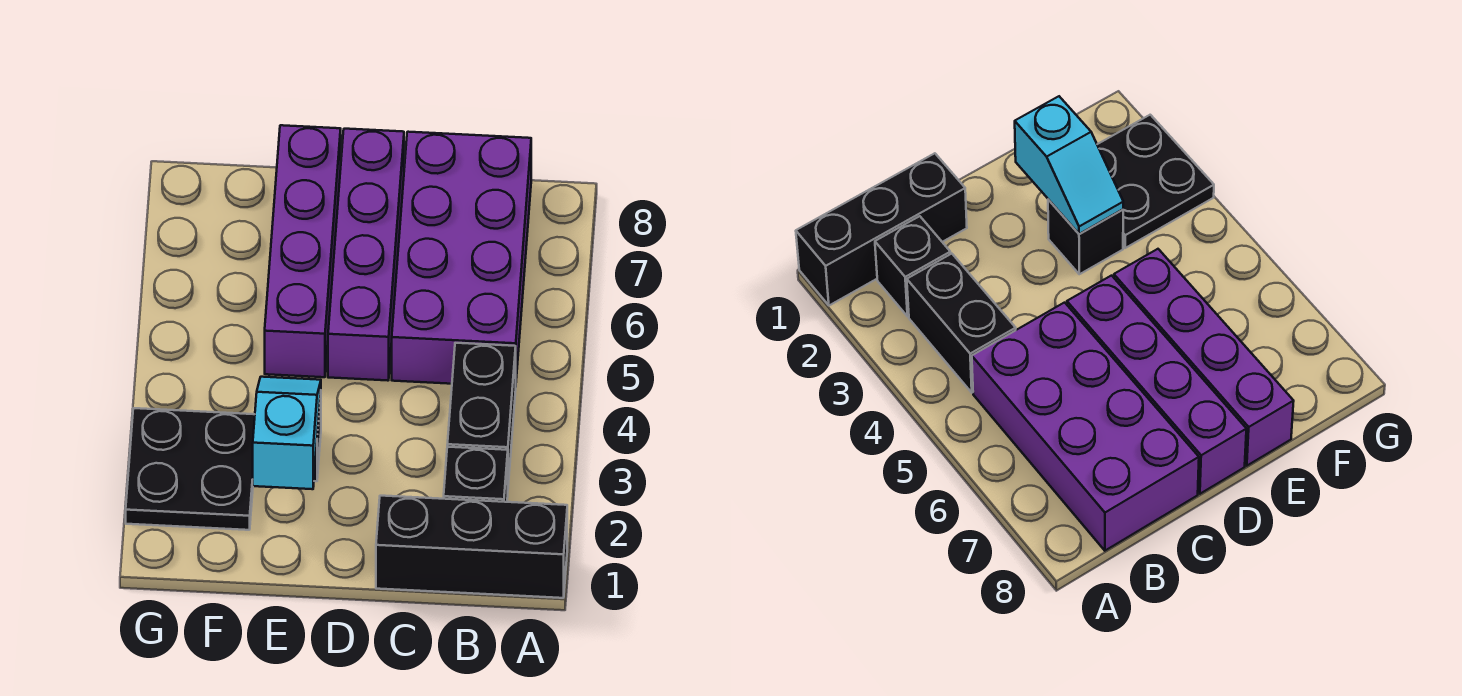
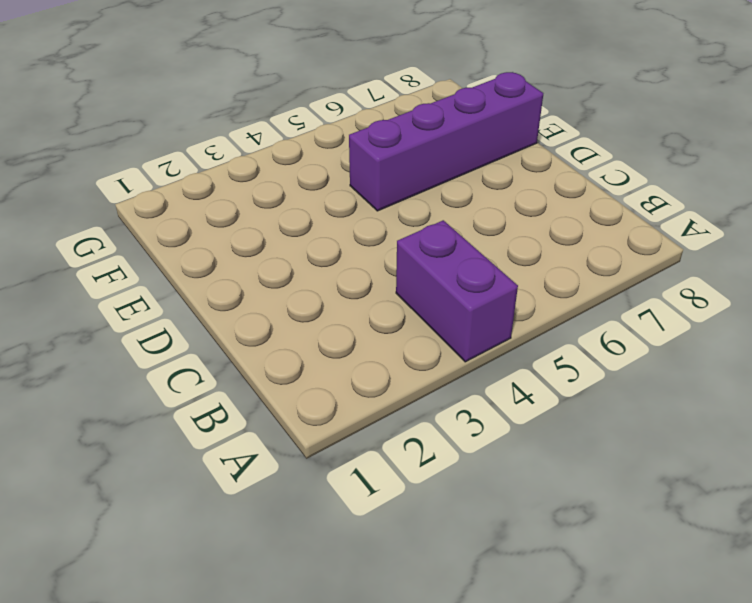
purple 1x2 brick [396,220,518,362] -> black 1x2 brick [447,343,516,484]
none -> black 1x3 brick [376,496,567,598]
none -> black 1x1 brick [444,447,508,502]

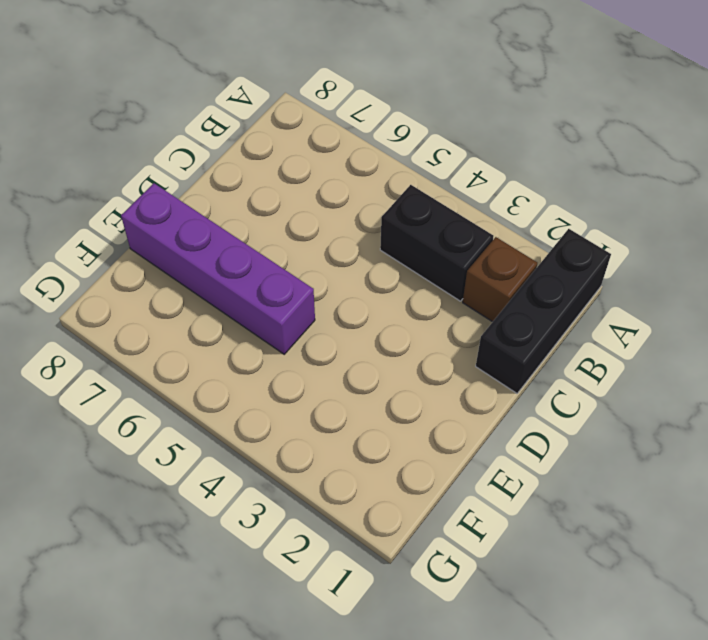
brown 1x1 brick [463,237,537,322] -> black 1x1 brick [444,447,508,502]
none -> purple 2x4 brick [392,132,531,384]
none -> purple 1x4 brick [328,129,404,381]

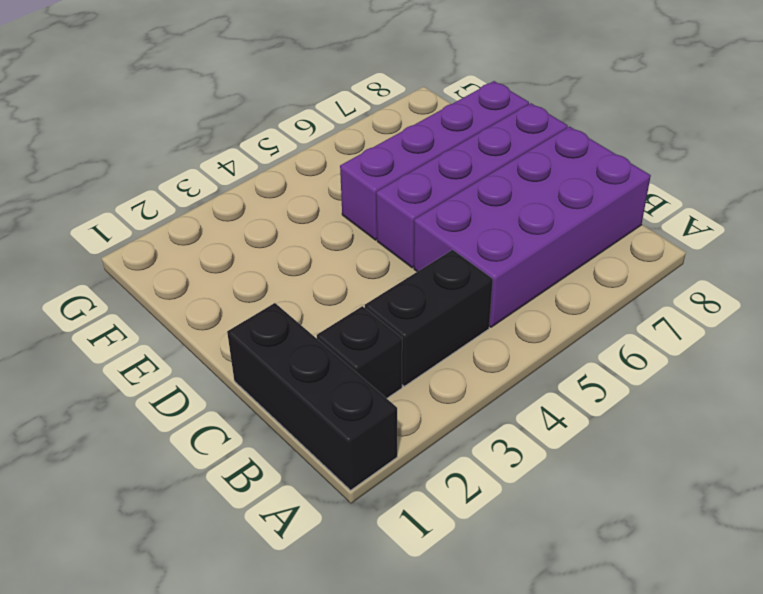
none -> black 1x1 brick [1048,199,1123,274]
none -> black 2x2 plate [126,408,255,530]

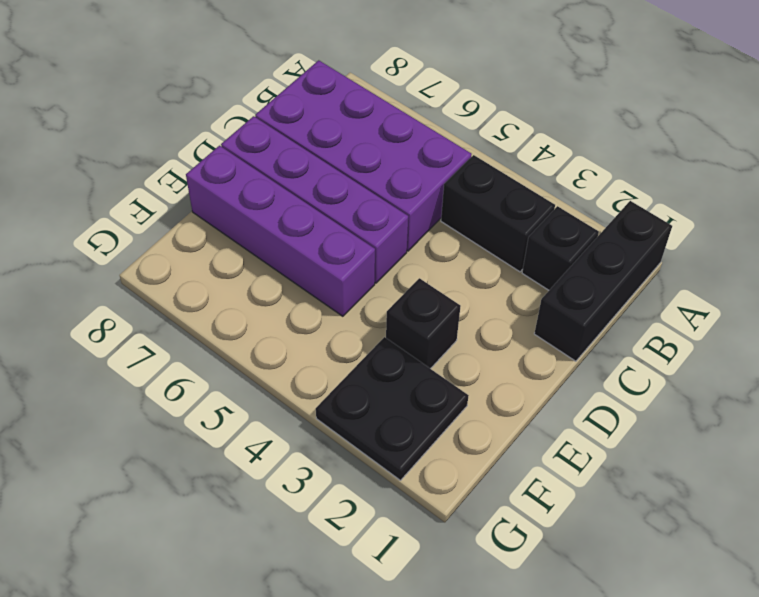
none -> cyan 1x2 slope [253,377,321,489]

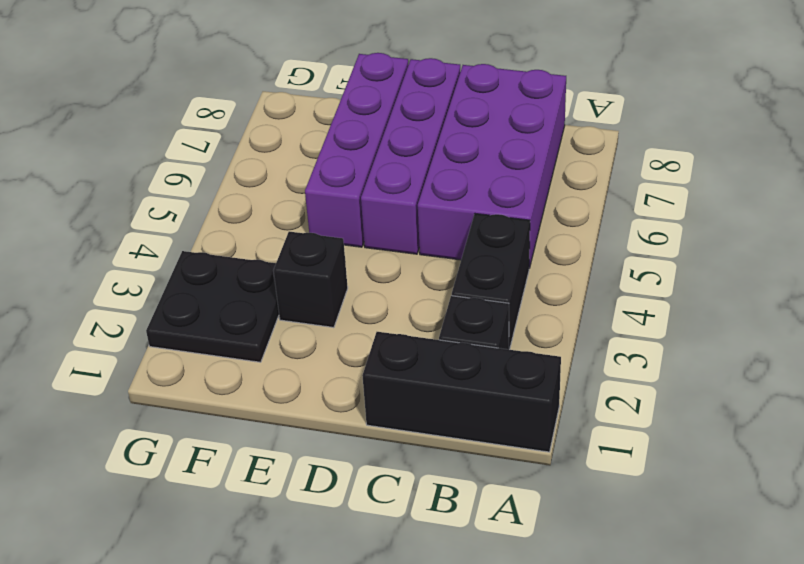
none -> cyan 1x2 slope [253,377,321,489]

